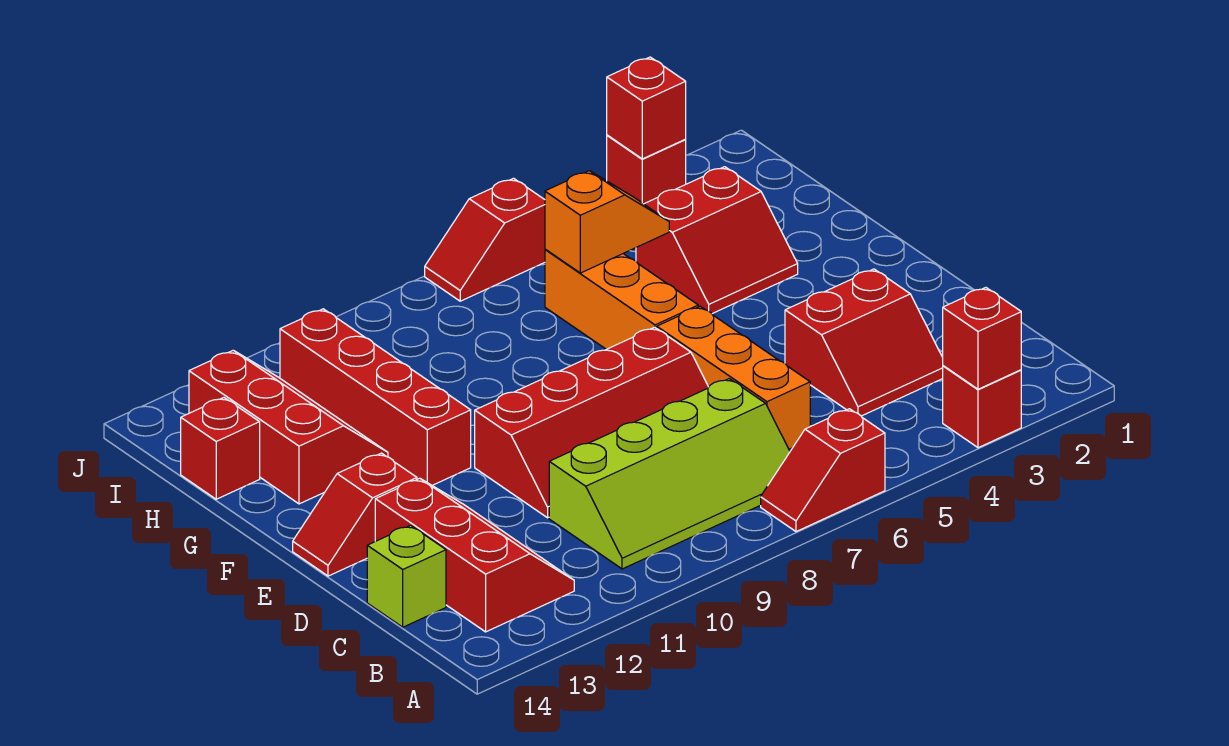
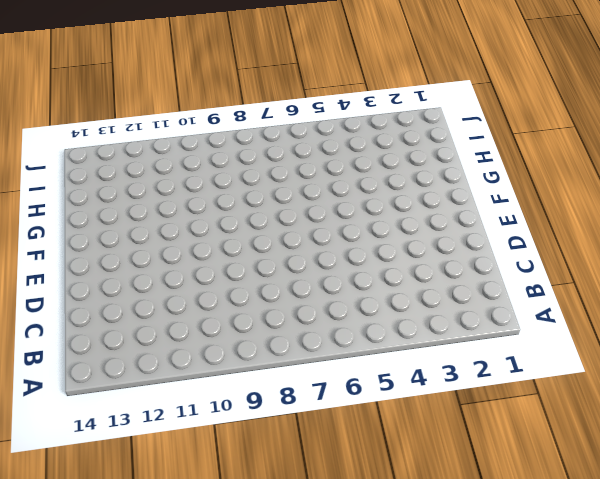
none -> red 1x1 brick [943,366,1021,448]
none -> red 1x2 slope [761,409,885,532]
none -> lime 2x4 slope [549,379,790,569]

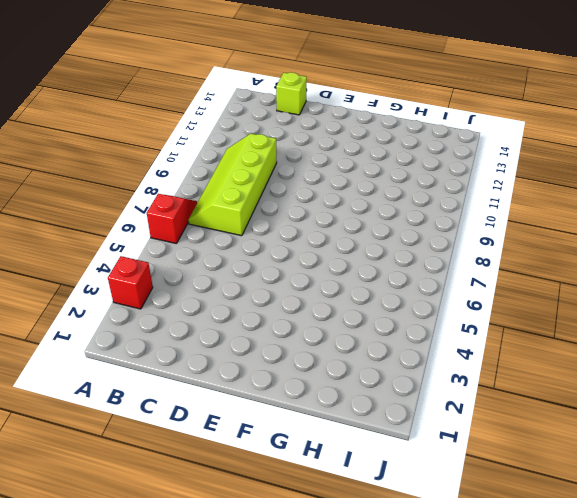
none -> red 2x3 slope [375,478,574,632]
none -> red 2x2 slope [785,269,943,416]
none -> orange 1x3 brick [657,307,810,449]

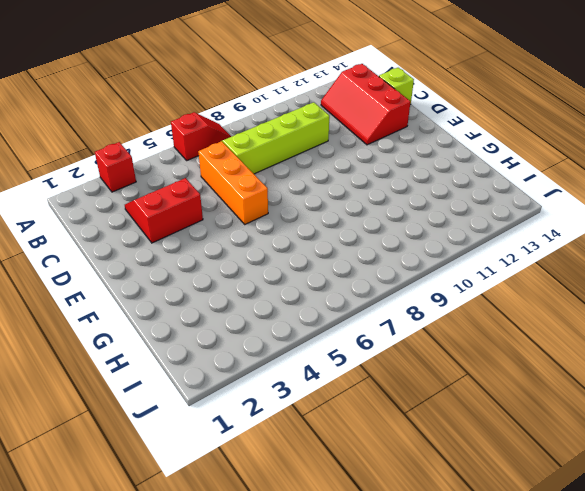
none -> red 2x4 slope [475,327,709,518]
none -> red 1x2 slope [293,453,417,576]
none -> orange 1x3 brick [545,249,698,349]

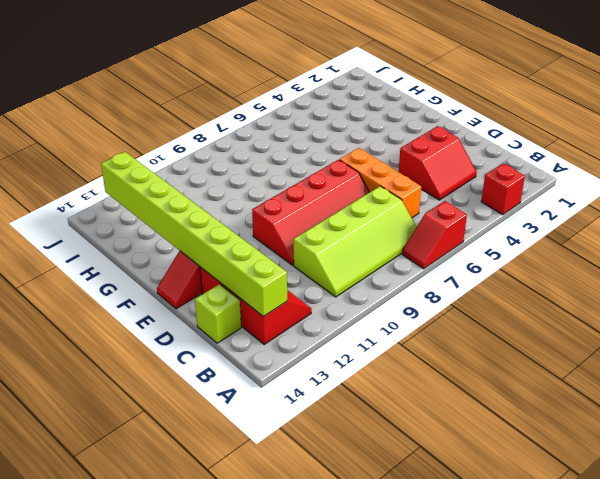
lime 1x8 brick [101,152,287,316] -> none
none -> orange 1x3 brick [545,249,698,349]
none -> red 1x4 brick [280,309,471,486]
none -> red 2x2 slope [636,167,798,314]

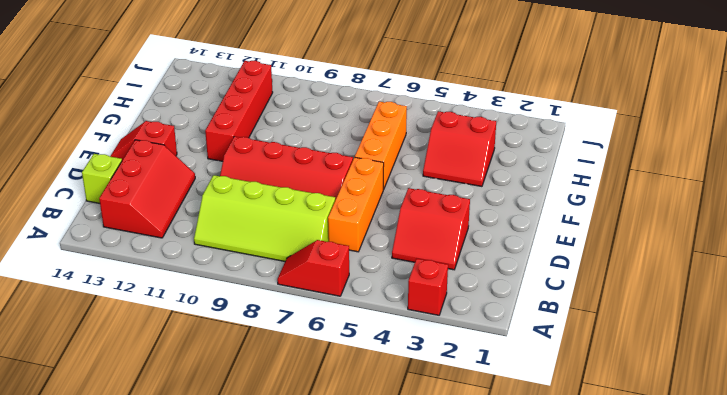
none -> red 2x3 slope [189,350,388,504]
none -> red 1x1 brick [181,398,260,499]
none -> red 1x1 brick [607,135,686,204]

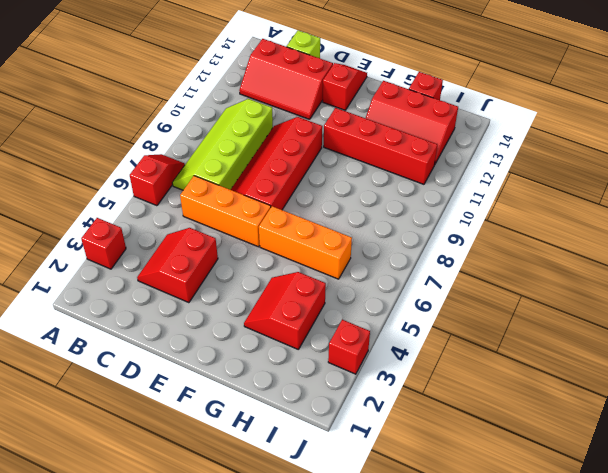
none -> red 1x2 slope [425,178,545,301]
none -> red 1x1 brick [943,288,1021,389]
none -> orange 1x2 slope [545,171,669,273]

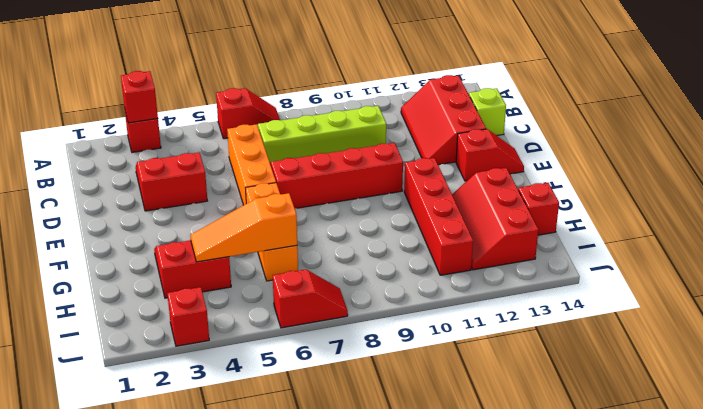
orange 1x3 slope [190,193,297,262] -> orange 1x2 slope [545,171,669,273]
none -> red 1x1 brick [607,57,686,159]

